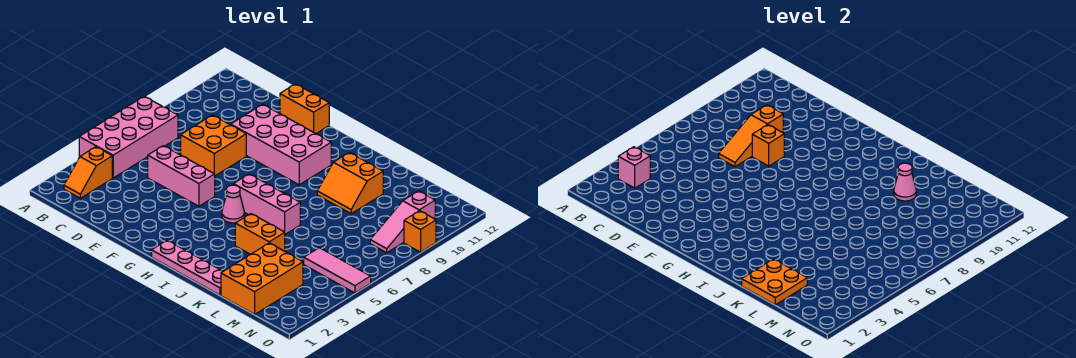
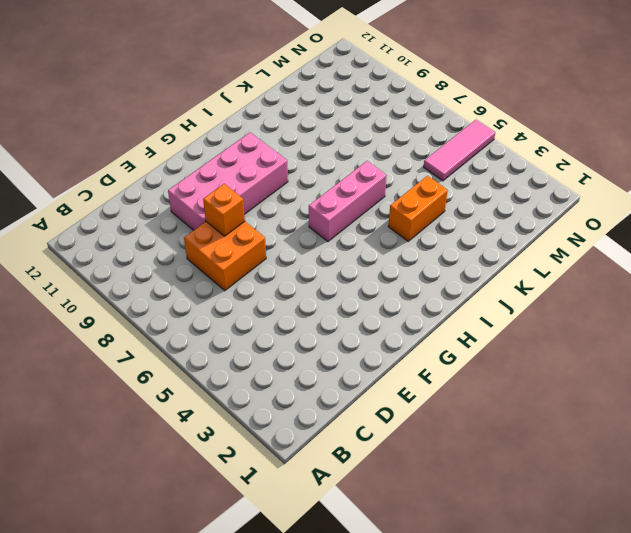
none -> pink 2x4 brick [79,96,178,178]
none -> orange 1x2 slope [64,147,112,198]
none -> pink 1x3 brick [148,146,215,206]

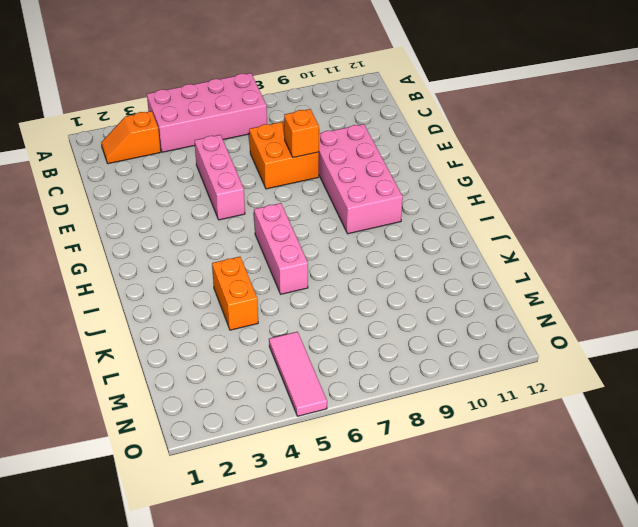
none -> orange 1x2 brick [280,84,329,134]
none -> pink 1x4 plate [152,240,223,295]
none -> pink 1x1 cone [222,185,244,223]

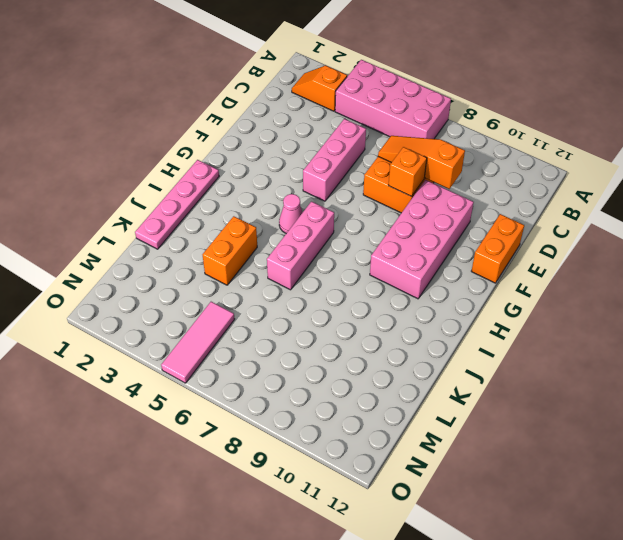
none -> orange 2x2 slope [317,152,383,214]
none -> orange 2x3 brick [221,243,303,314]
none -> pink 1x3 slope [370,191,435,253]

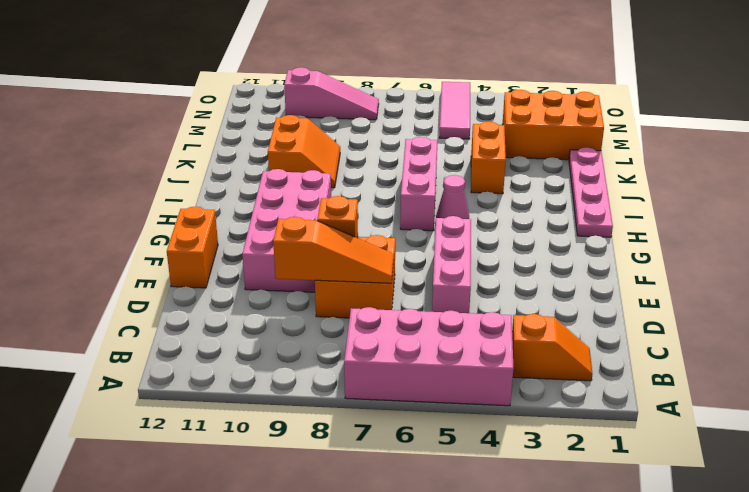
none -> orange 1x1 brick [404,211,436,252]
none -> pink 1x1 brick [618,147,650,188]
none -> orange 2x2 plate [742,259,807,305]

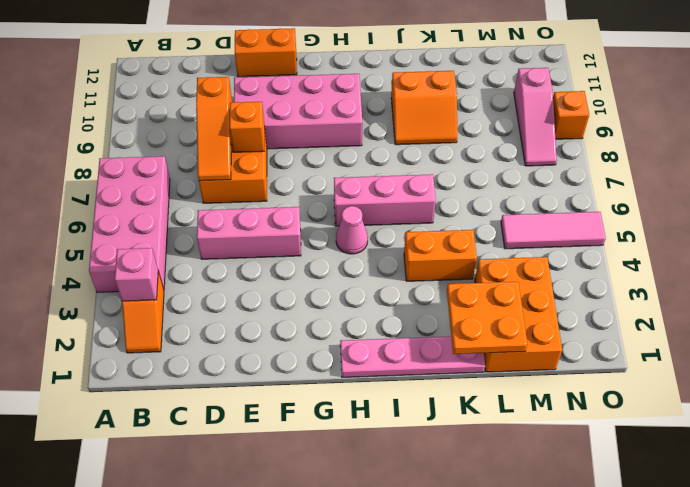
none -> pink 1x1 cone [894,163,916,201]

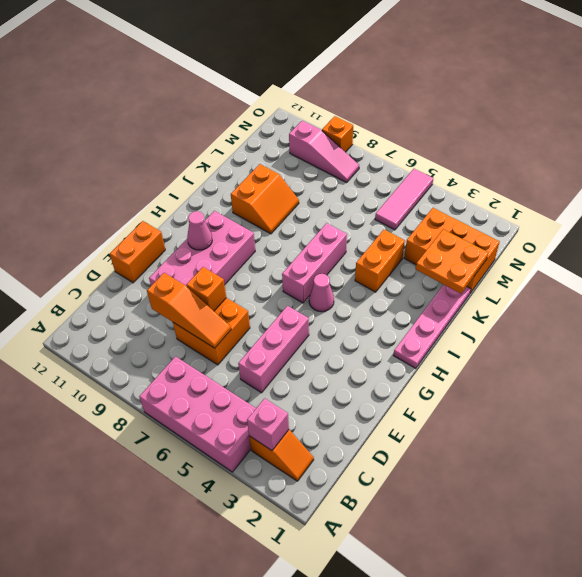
pink 1x1 cone [187,211,212,250] -> pink 1x1 cone moved to [894,163,916,201]

